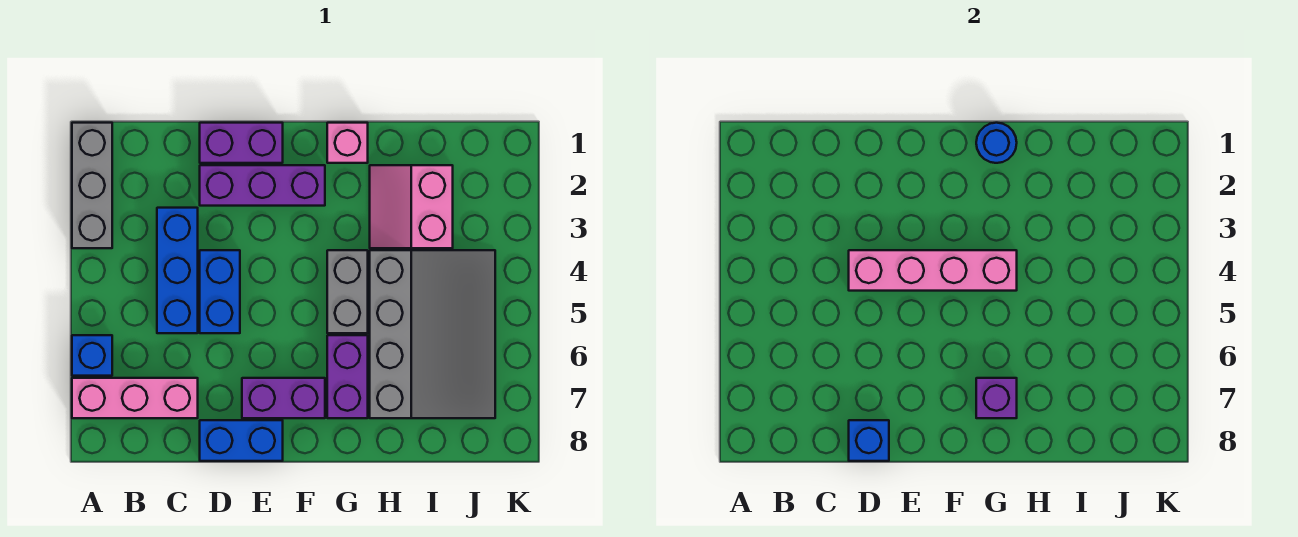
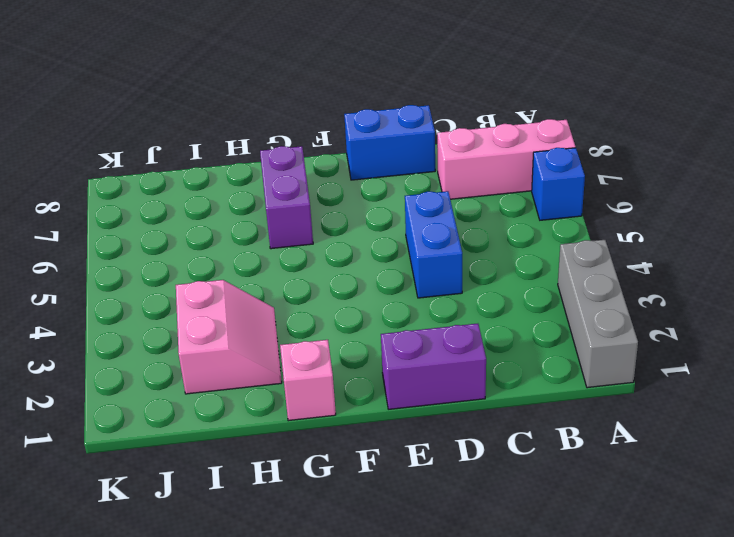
none -> blue 1x3 brick [157,208,198,333]
none -> purple 1x3 brick [200,165,325,206]
none -> purple 1x2 brick [242,378,325,418]

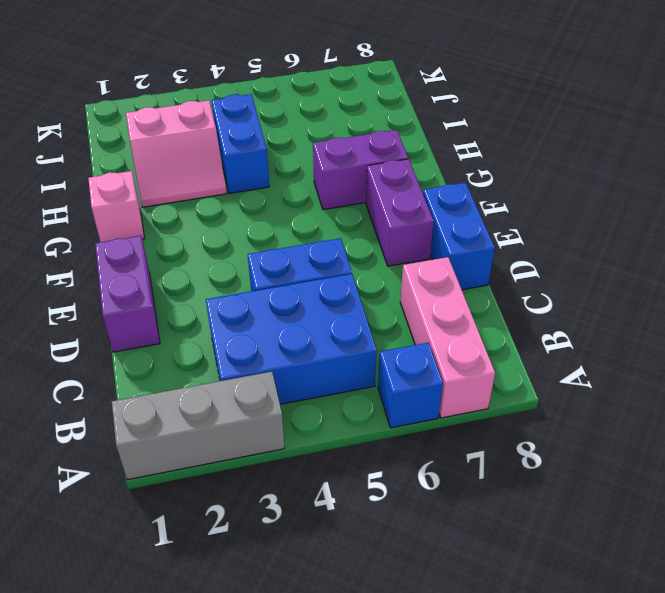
blue 2x3 brick [206,274,377,404] -> blue 1x3 brick [157,208,198,333]
blue 1x2 brick [212,94,269,193] -> grey 3x4 slope [370,250,495,418]
none -> purple 1x3 brick [200,165,325,206]
none -> grey 1x2 brick [327,250,368,333]
none -> pink 1x4 brick [849,250,1017,291]

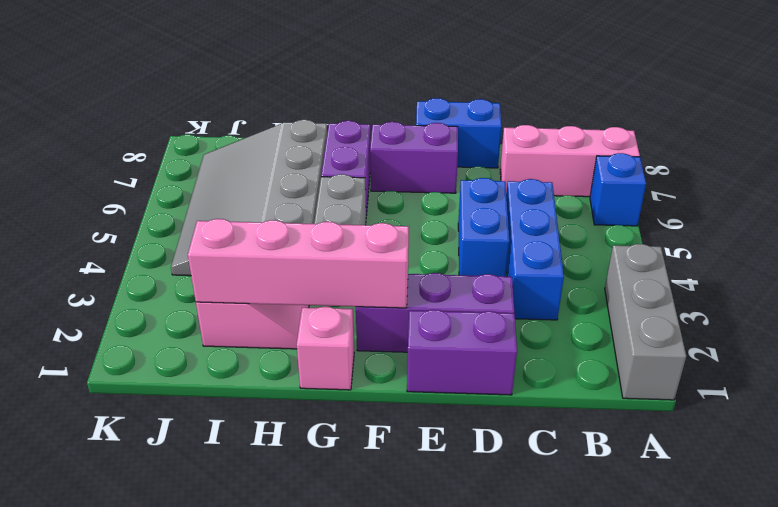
pink 1x4 brick [188,219,409,308] -> pink 1x4 brick moved to [849,250,1017,291]
none -> blue 1x1 brick [849,420,889,461]
none -> blue 1x1 round brick [976,123,1017,163]
none -> purple 1x1 brick [976,378,1017,418]

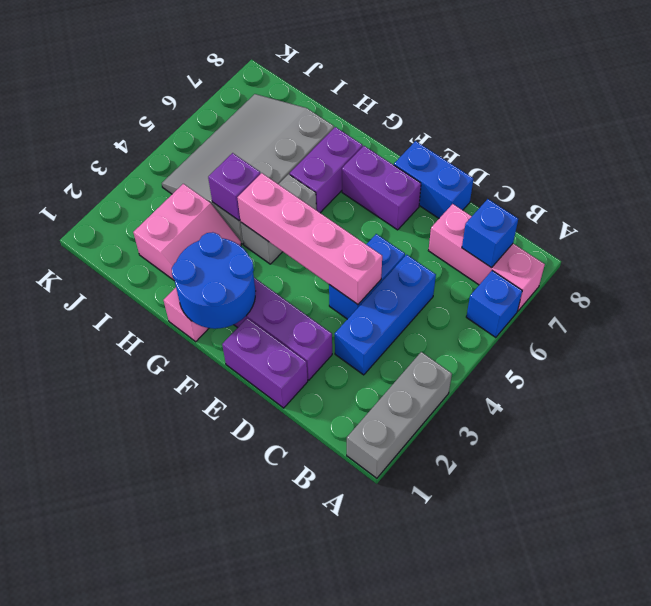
blue 1x1 brick [462,199,518,268] -> blue 1x1 brick moved to [849,420,889,461]
blue 2x2 round brick [172,232,255,329] -> blue 1x1 round brick [976,123,1017,163]
purple 1x1 brick [208,153,260,221] -> purple 1x1 brick moved to [976,378,1017,418]

